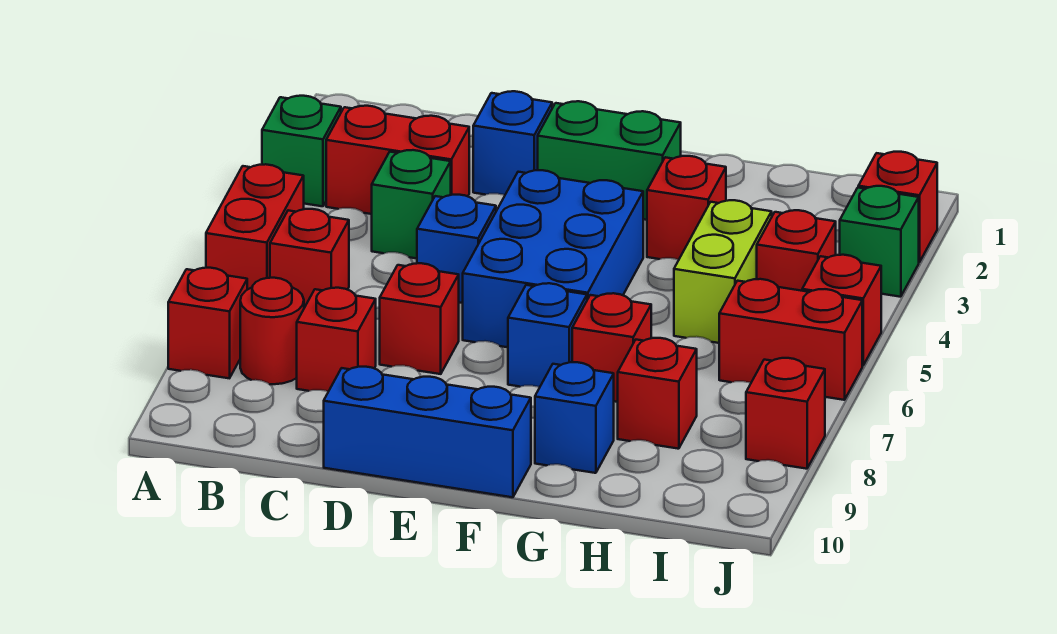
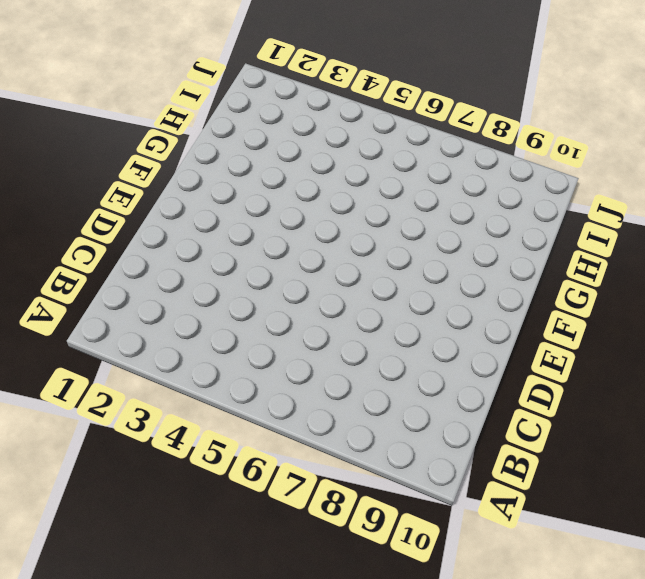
none -> green 1x1 brick [262,96,341,206]
none -> red 1x2 brick [206,164,304,290]
none -> red 1x1 brick [168,268,247,378]

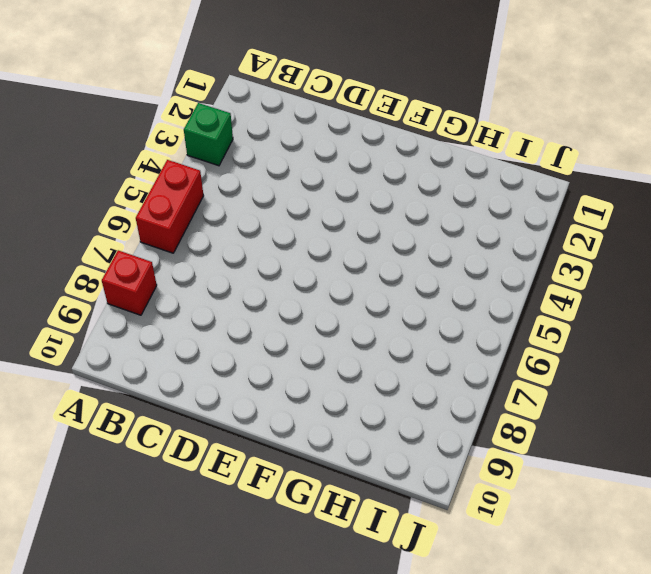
none -> red 1x2 brick [326,106,469,214]
none -> red 1x1 brick [270,209,349,308]
none -> red 1x1 round brick [240,278,304,384]

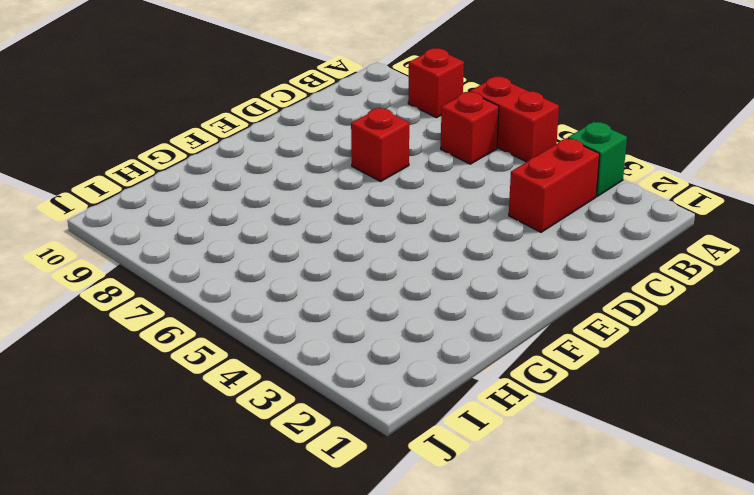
none -> red 1x1 round brick [240,278,304,384]
none -> green 1x1 brick [372,150,451,258]
none -> red 1x1 brick [297,288,376,392]

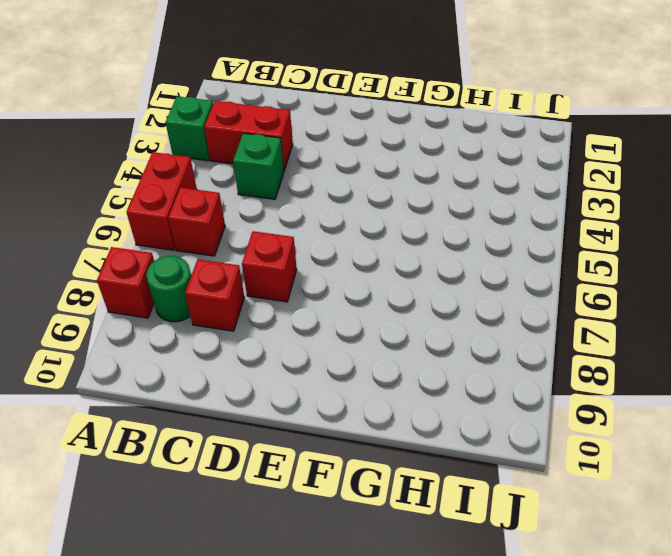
green 1x1 round brick [146,256,191,322] -> red 1x1 round brick [240,278,304,384]
none -> blue 1x1 brick [473,91,552,195]
none -> blue 1x1 brick [417,195,496,303]
none -> blue 1x3 brick [324,367,531,497]

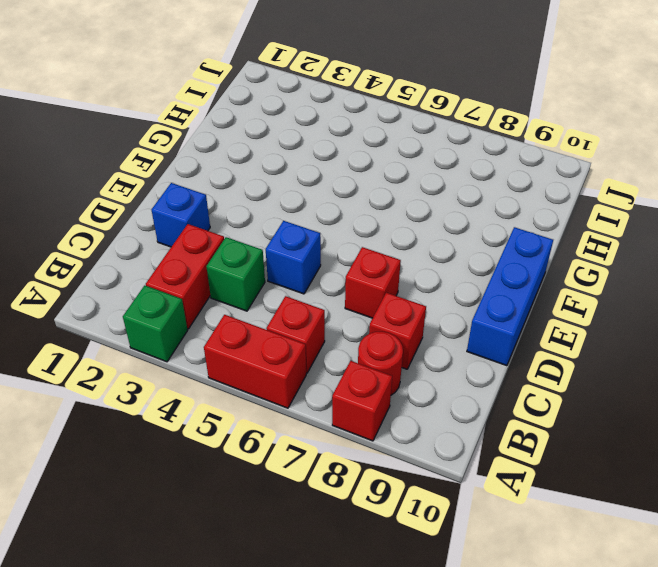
none -> green 1x2 brick [538,101,681,220]
none -> blue 2x3 brick [463,170,643,347]
none -> blue 1x1 brick [508,283,587,387]

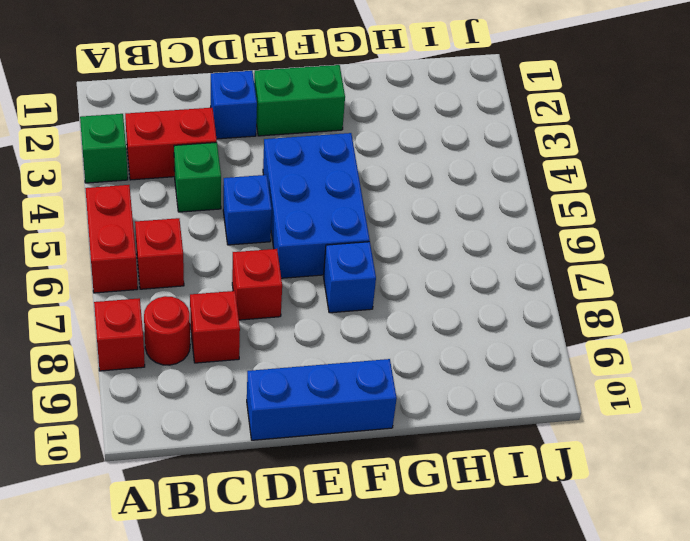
none -> red 1x1 brick [647,156,726,260]
none -> red 1x1 brick [572,293,651,402]
none -> blue 1x1 brick [535,362,614,473]

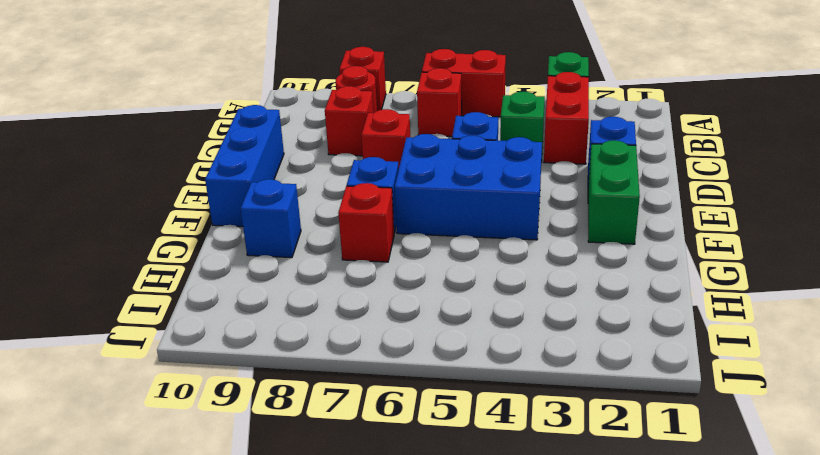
none -> red 1x1 brick [647,156,726,260]
none -> lime 1x2 brick [674,200,772,343]
none -> red 1x1 brick [618,338,697,449]

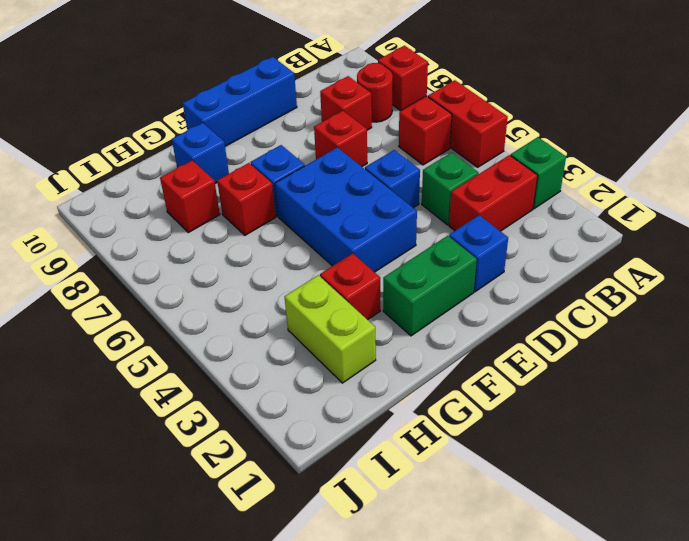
lime 1x2 brick [285,275,376,383] -> lime 1x2 brick moved to [674,200,772,343]
none -> red 1x1 brick [757,210,836,291]
none -> red 1x2 brick [719,279,862,400]
none -> red 1x1 brick [858,152,937,262]

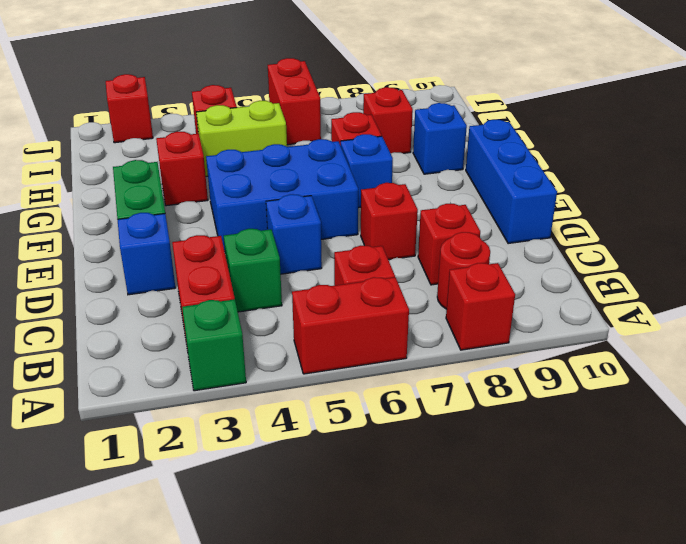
none -> green 1x1 brick [840,186,919,297]
none -> red 1x1 brick [802,255,881,365]
none -> red 1x1 brick [746,358,825,469]

